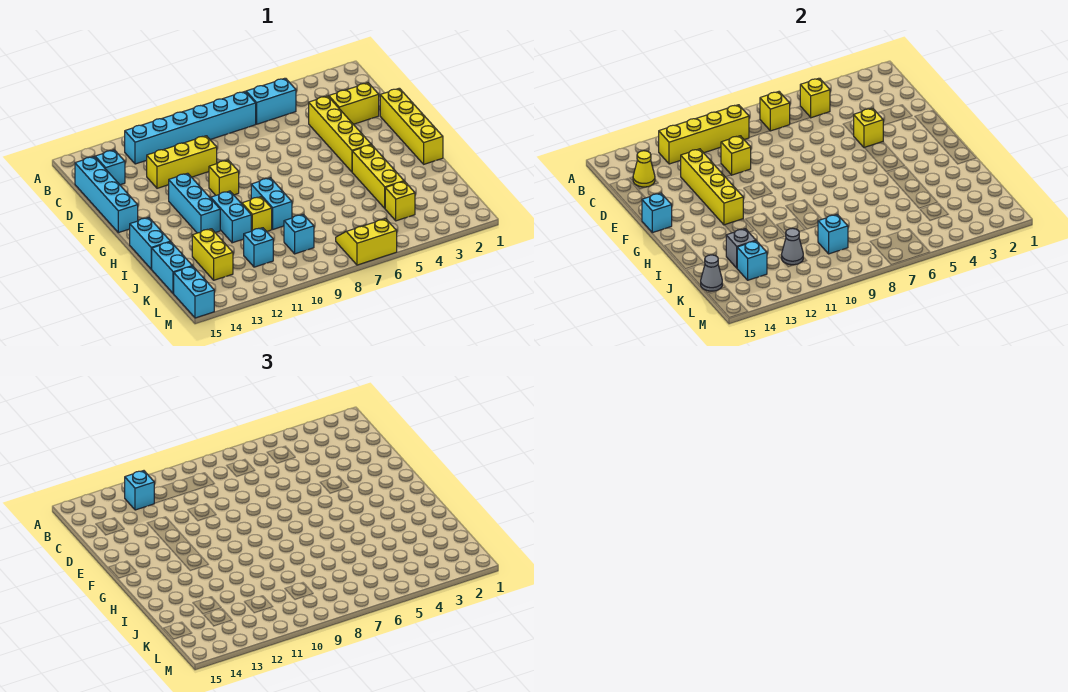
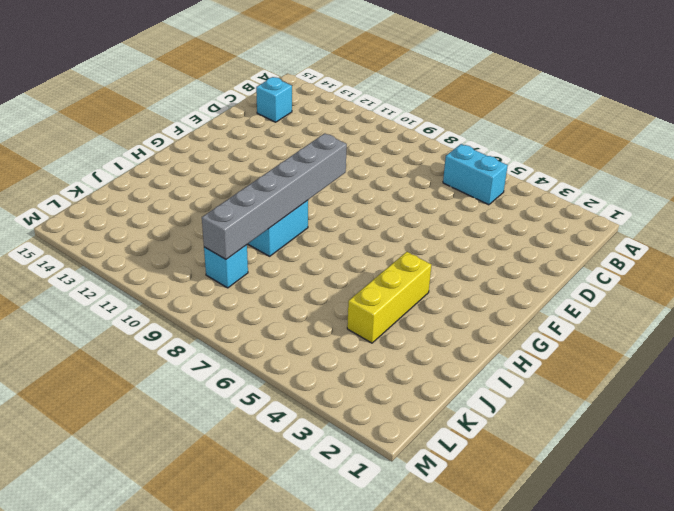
grey 1x6 brick [202,133,347,259] -> cyan 1x1 brick [818,214,848,254]
none -> cyan 1x6 brick [125,92,256,164]
none -> cyan 1x4 brick [75,157,138,233]
none -> yellow 1x2 brick [328,83,379,124]
none -> yellow 1x4 brick [309,96,371,172]

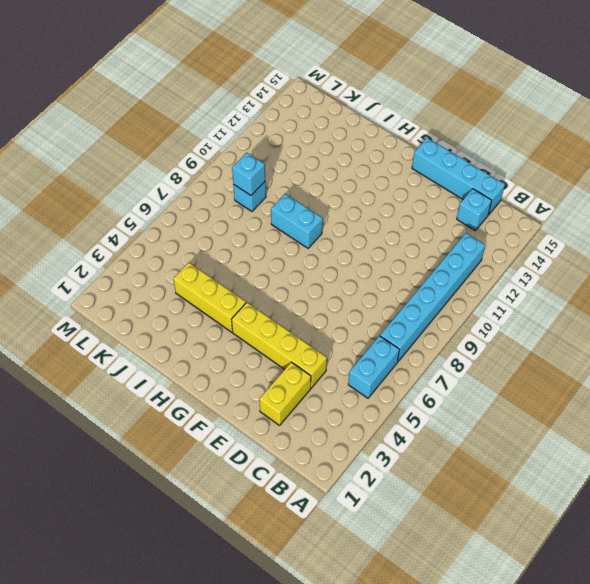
none -> yellow 1x3 brick [147,136,217,188]
none -> yellow 1x4 brick [380,88,443,164]
none -> yellow 1x1 brick [209,160,239,195]
none -> cyan 1x3 brick [169,173,220,233]

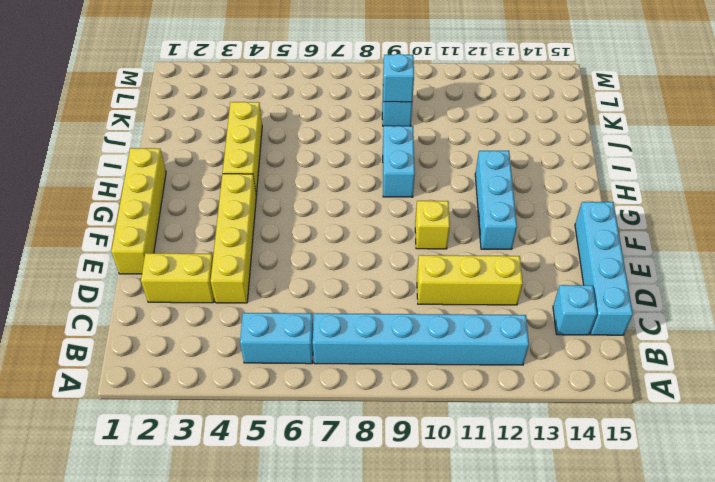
none -> cyan 1x2 brick [211,191,251,243]
none -> cyan 1x2 brick [130,218,170,269]
none -> yellow 1x1 brick [242,197,272,232]
none -> yellow 1x2 brick [192,229,233,280]

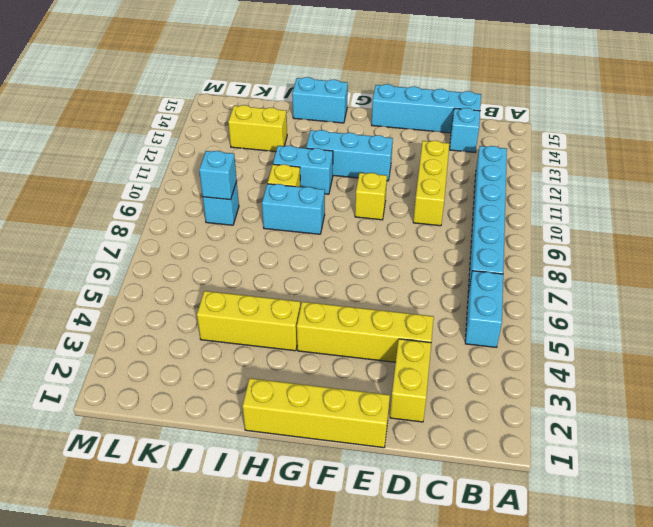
none -> cyan 1x2 brick [152,242,192,294]
none -> yellow 1x1 brick [385,181,415,221]
none -> cyan 1x1 brick [244,228,273,267]
none -> yellow 2x2 slope [336,219,397,265]

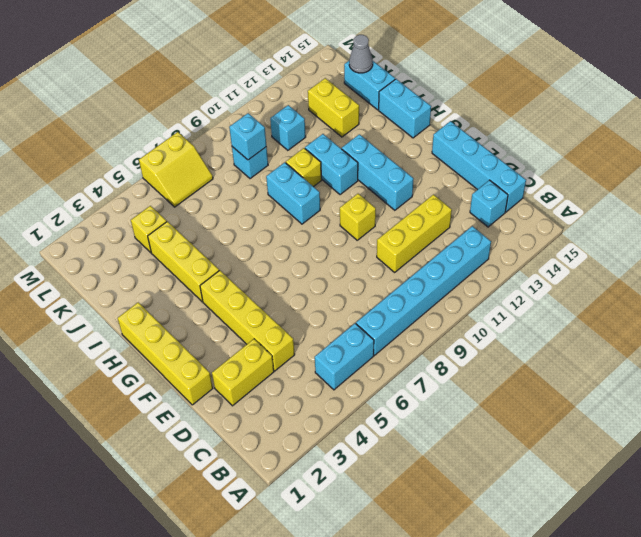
none -> cyan 1x2 brick [174,266,214,318]
none -> yellow 1x1 brick [800,78,830,118]
none -> yellow 1x1 brick [760,92,790,131]
none -> yellow 1x4 brick [659,105,749,164]

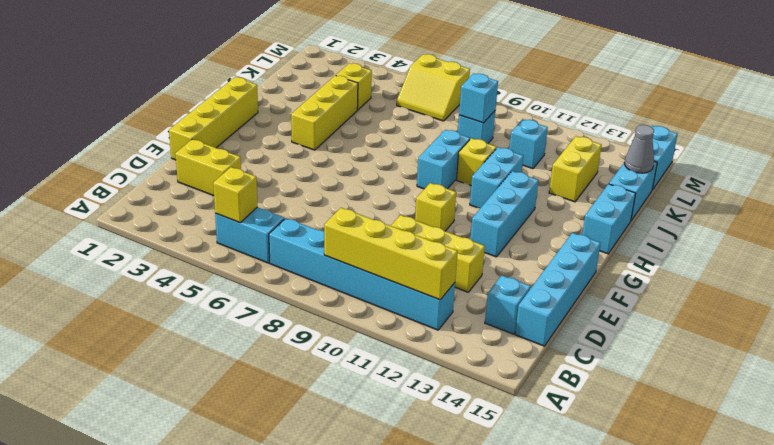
none -> yellow 1x4 brick [309,96,371,172]
none -> yellow 1x1 brick [760,92,790,131]
none -> yellow 1x1 cone [633,151,655,187]
none -> yellow 1x1 brick [721,136,751,175]

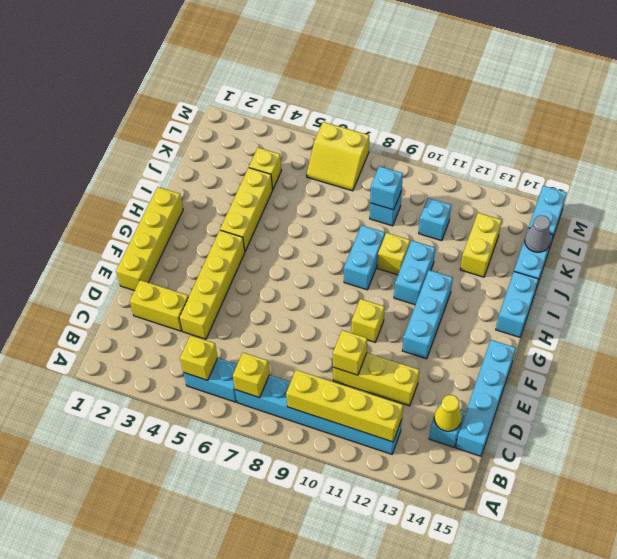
none -> yellow 1x4 brick [681,149,743,225]
none -> yellow 1x1 brick [854,108,883,148]
none -> cyan 1x1 brick [642,193,672,233]
none -> grey 1x1 brick [726,229,756,268]

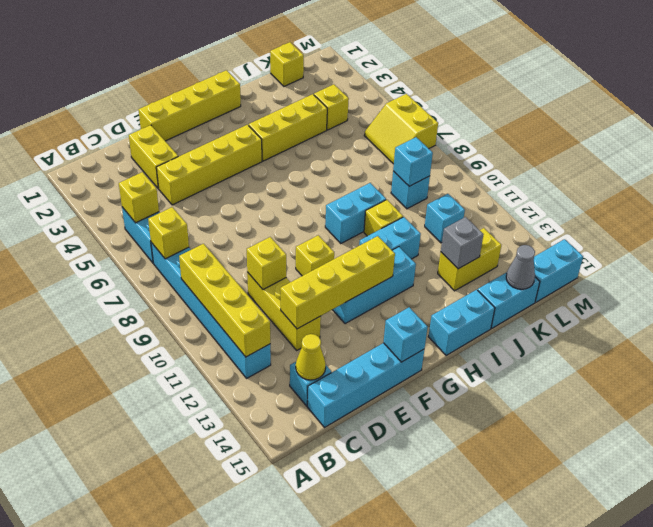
yellow 1x1 brick [270,42,304,86] -> yellow 1x1 brick moved to [854,108,883,148]
none -> grey 1x1 cone [782,228,803,265]
none -> cyan 1x1 brick [737,241,767,280]
none -> cyan 1x1 brick [125,471,154,510]

